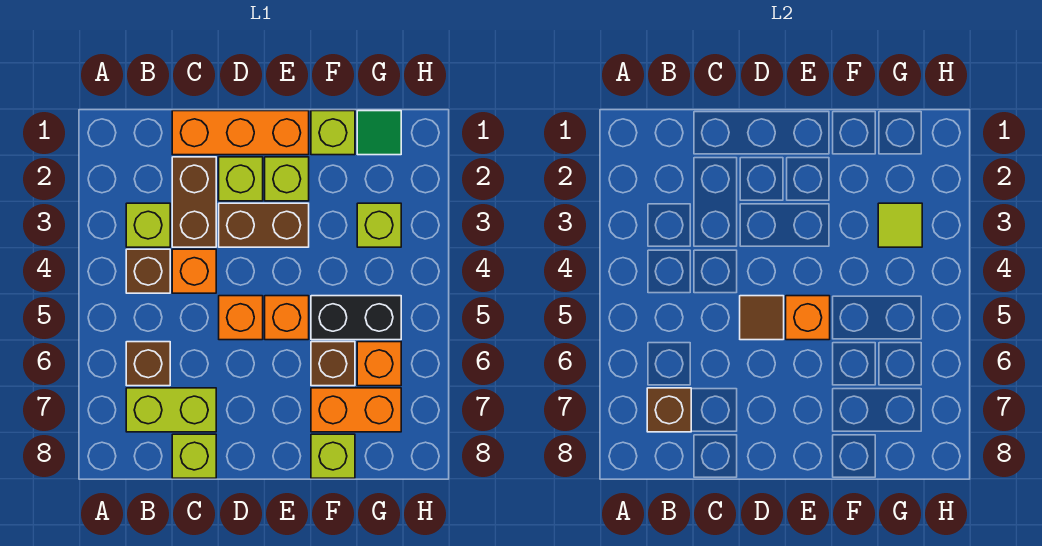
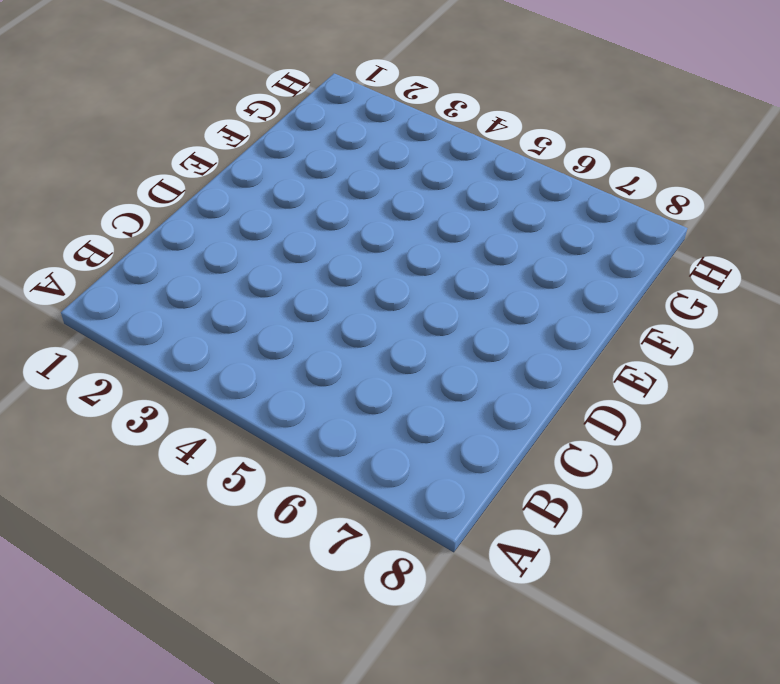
none -> lime 1x1 brick [126,203,170,247]
none -> brown 1x1 brick [126,249,170,293]
none -> brown 1x1 brick [126,342,170,386]

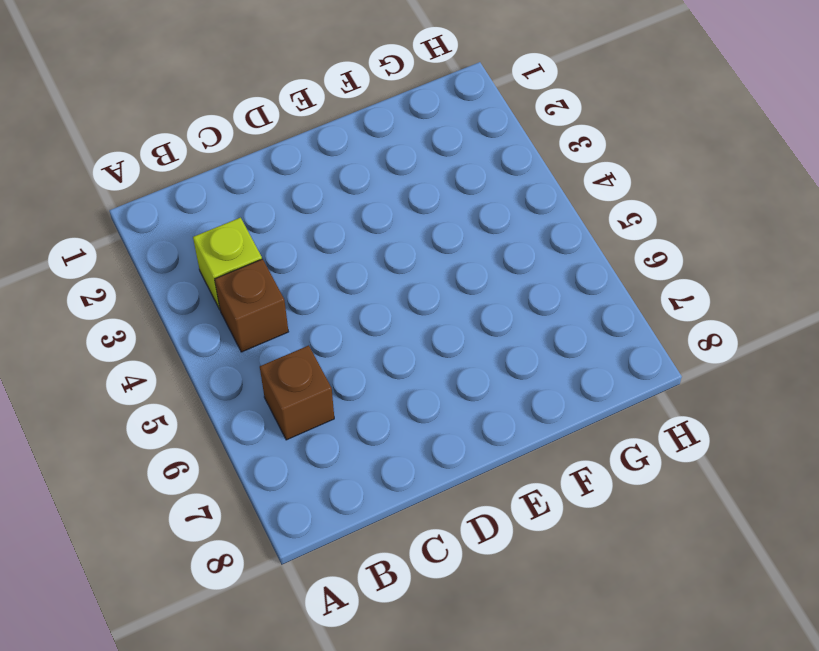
none -> lime 1x2 brick [126,388,216,432]
none -> orange 1x3 brick [172,111,309,155]
none -> brown 1x2 brick [172,157,216,247]

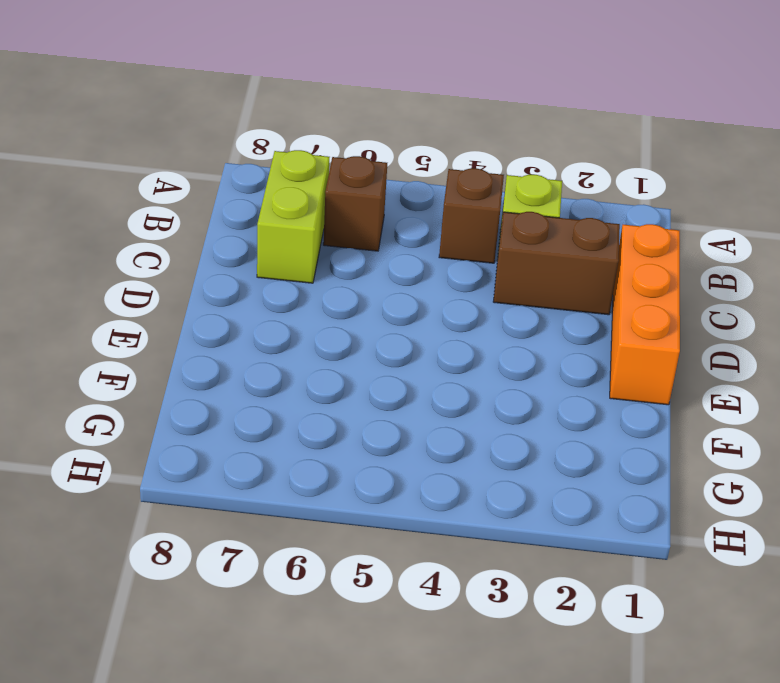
none -> orange 1x1 brick [172,249,216,293]
none -> lime 1x1 brick [172,434,216,478]
none -> lime 1x1 brick [219,157,263,201]

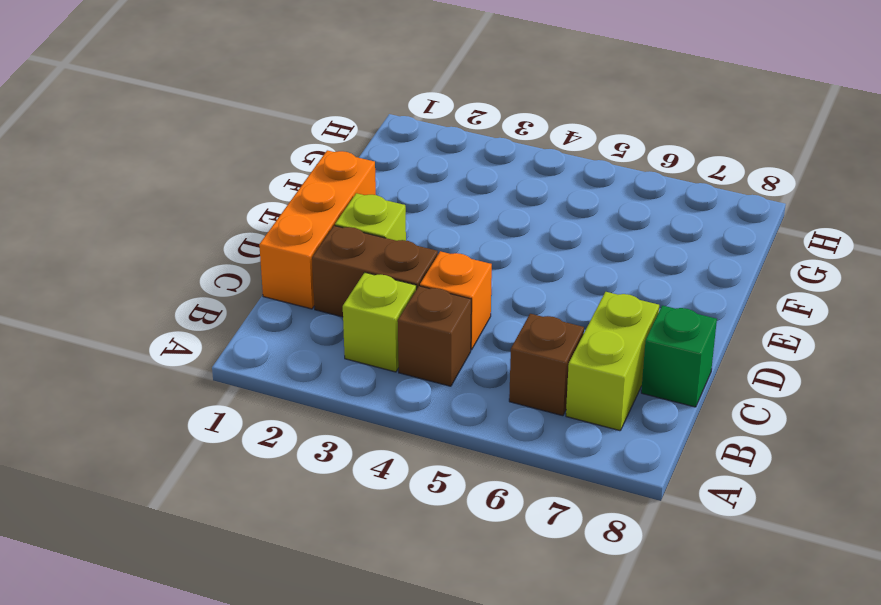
green 1x1 brick [641,305,717,407] -> lime 1x1 brick [172,434,216,478]
none -> brown 1x2 brick [219,203,309,247]
none -> orange 1x1 brick [219,296,263,340]
none -> lime 1x1 brick [265,157,309,201]

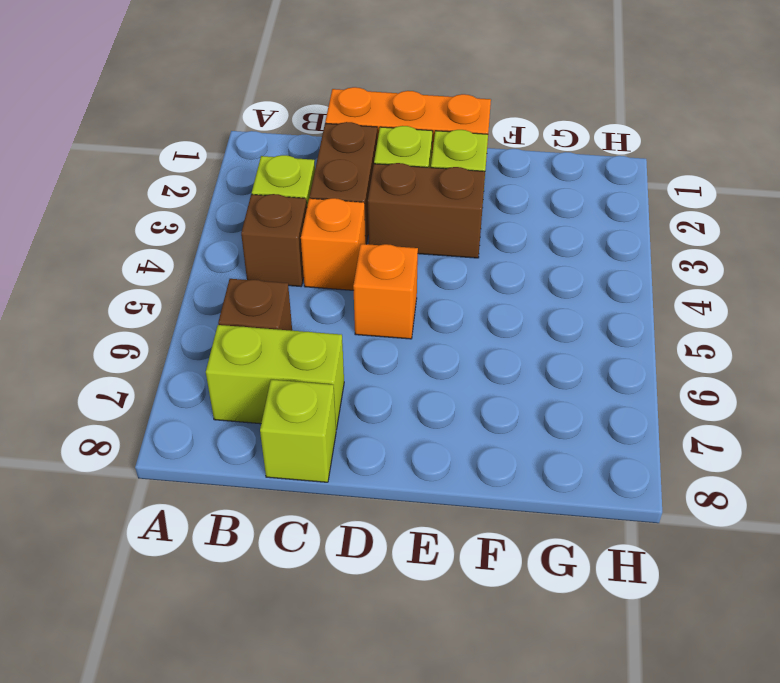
none -> orange 1x1 brick [265,296,309,340]
none -> lime 1x1 brick [311,111,355,155]
none -> black 1x2 brick [311,296,401,340]

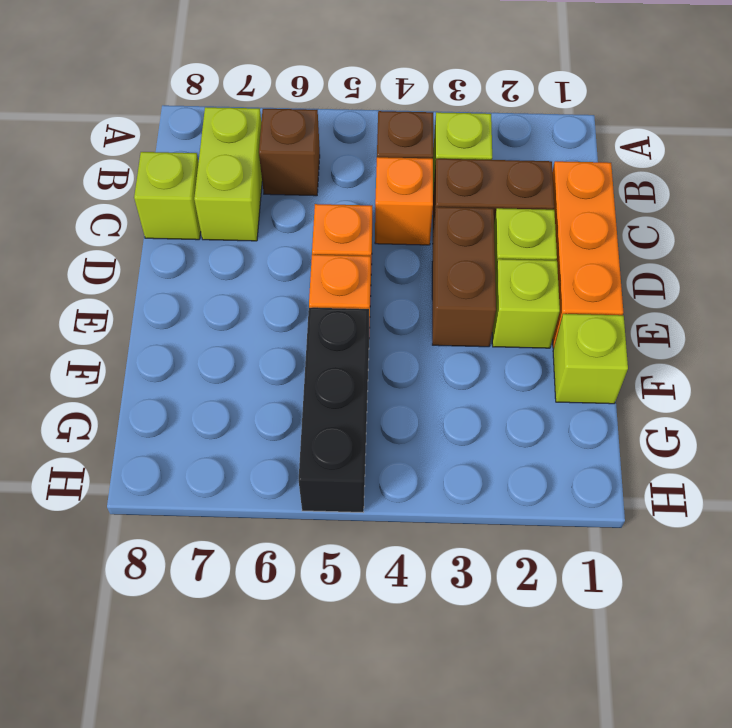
black 1x3 brick [299,308,369,512] -> black 1x2 brick [311,296,401,340]
none -> brown 1x1 brick [311,342,355,386]
none -> orange 1x2 brick [311,388,401,432]
none -> lime 1x1 brick [311,434,355,478]

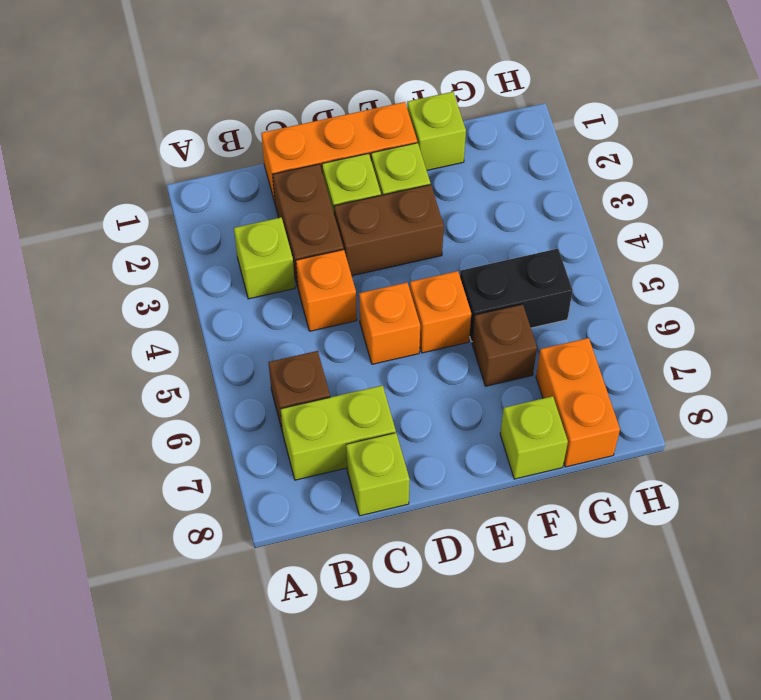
orange 1x2 brick [536,338,620,467] -> orange 1x2 brick turned to [311,388,401,432]
none -> brown 1x1 brick [126,249,170,293]
none -> green 1x1 tile [357,111,401,155]
none -> lime 1x1 brick [357,203,401,247]

